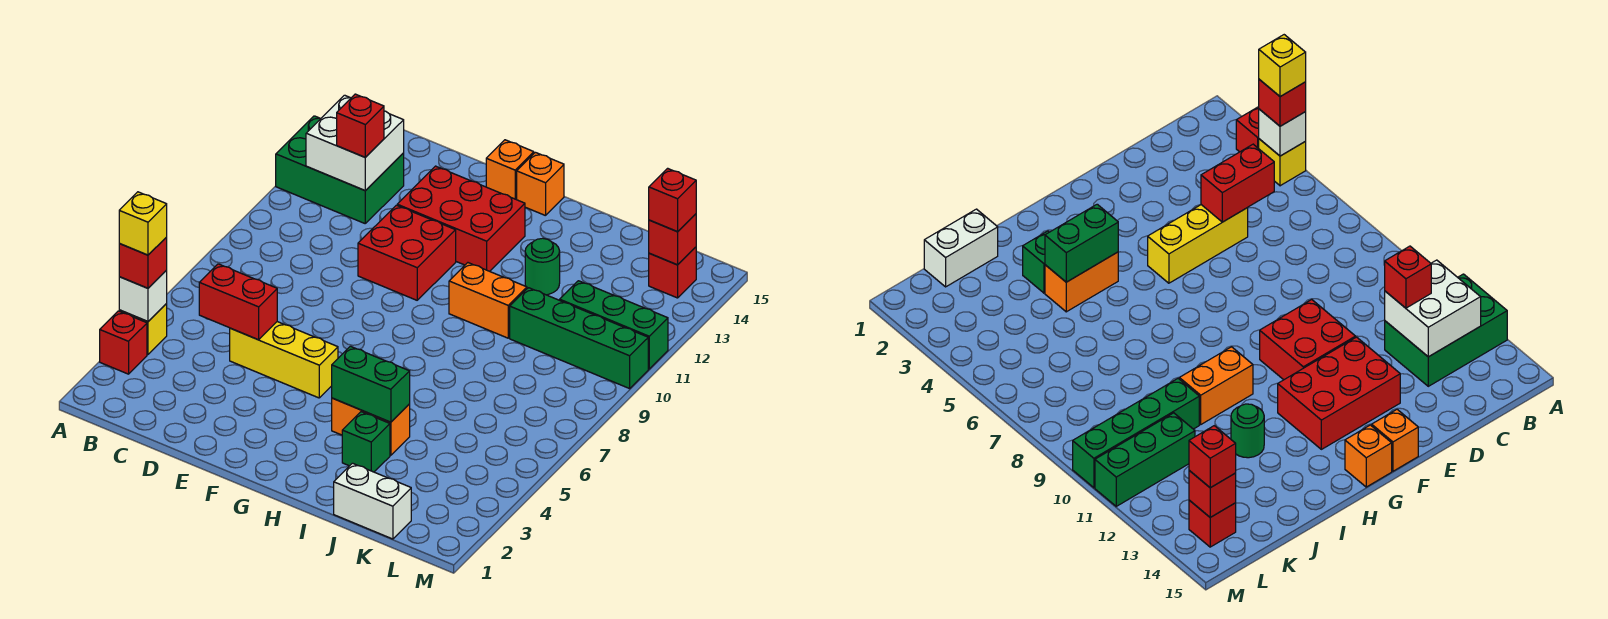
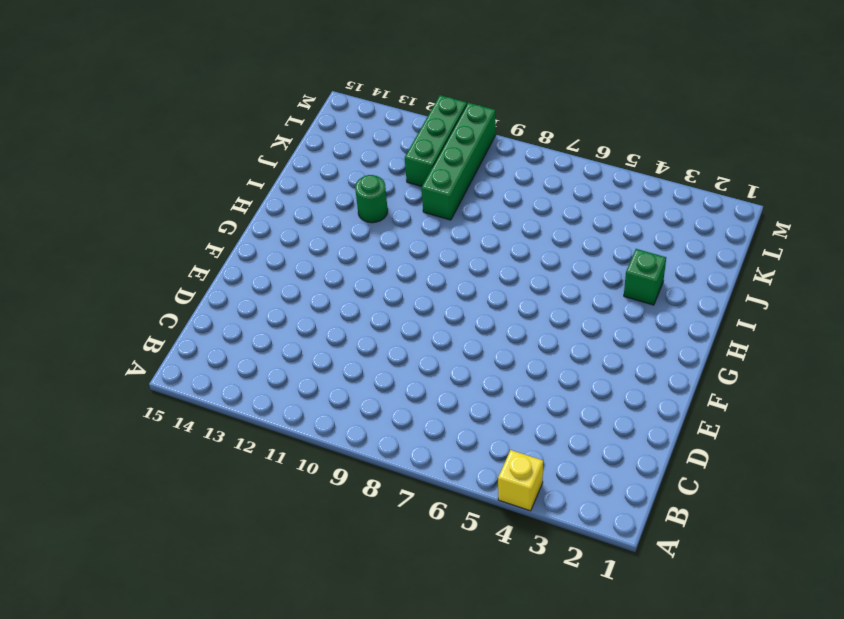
none -> red 1x1 brick [100,311,147,374]
none -> green 2x3 brick [276,116,404,223]
none -> yellow 1x3 brick [230,322,338,398]

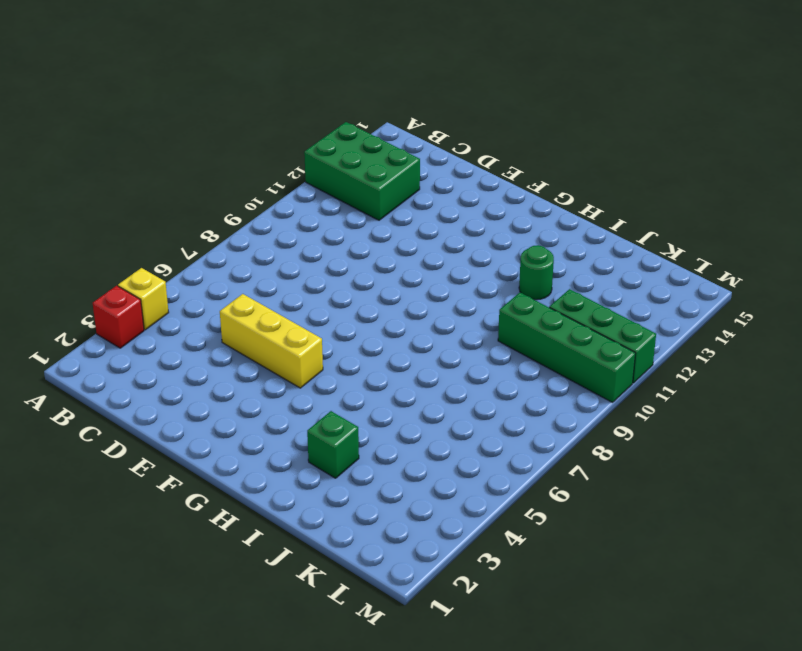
none -> red 2x2 brick [358,205,456,300]
none -> red 2x3 brick [397,166,525,271]
none -> orange 1x1 brick [486,140,534,200]

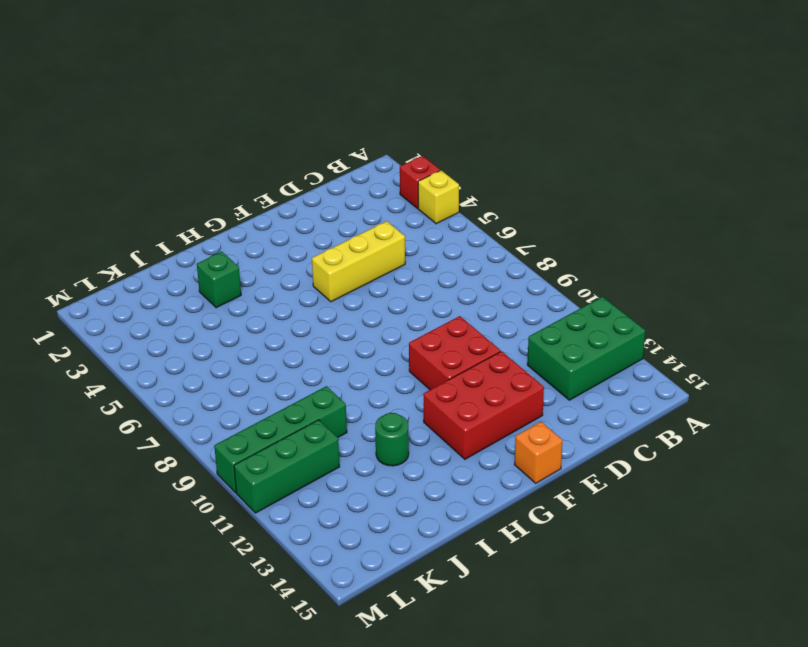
none -> orange 1x1 brick [517,152,564,216]
none -> orange 1x2 brick [332,398,410,455]
none -> orange 1x2 brick [449,263,527,338]

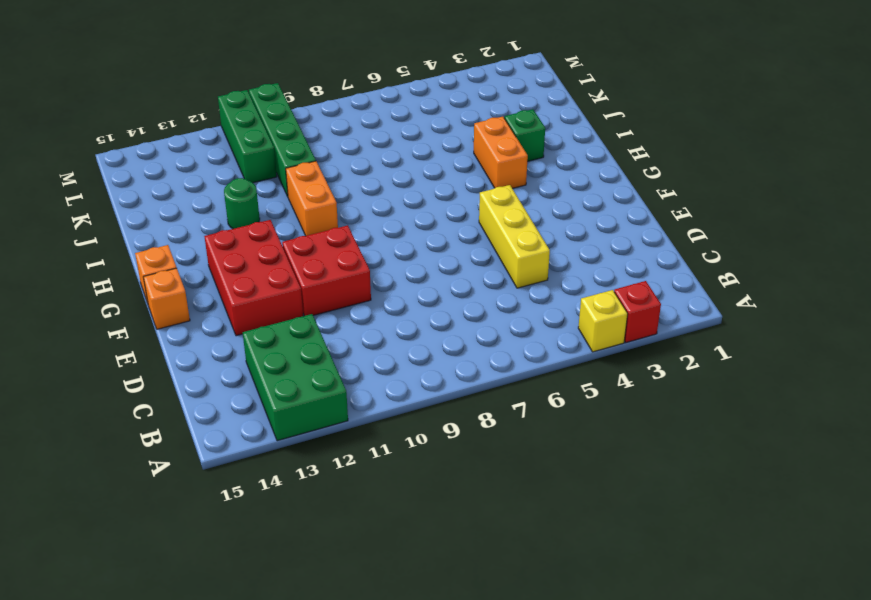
none -> white 1x2 brick [334,463,411,539]
none -> red 1x1 brick [649,247,697,298]
none -> white 1x1 brick [119,270,167,321]

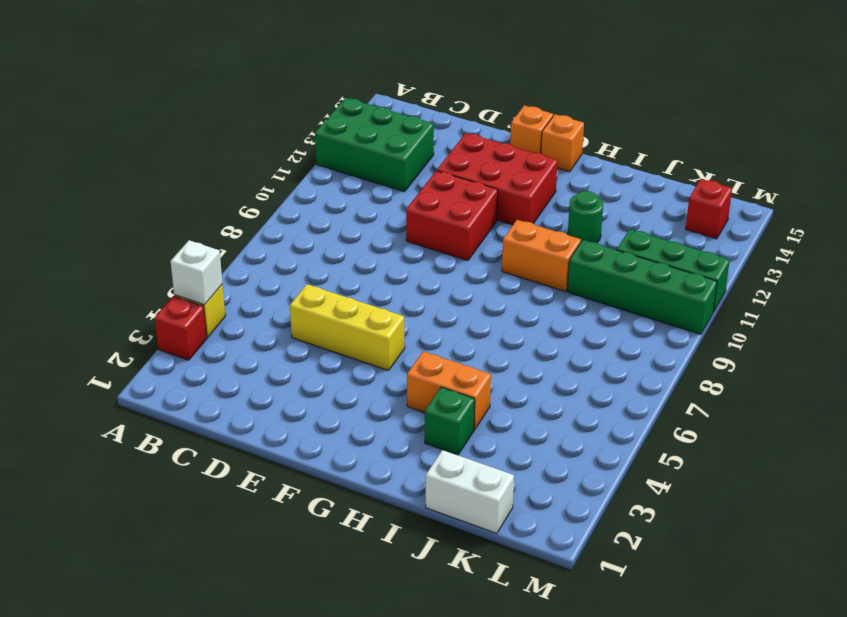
none -> white 2x2 brick [306,95,404,191]
none -> red 1x2 brick [199,264,277,340]
none -> green 1x2 brick [332,346,410,422]

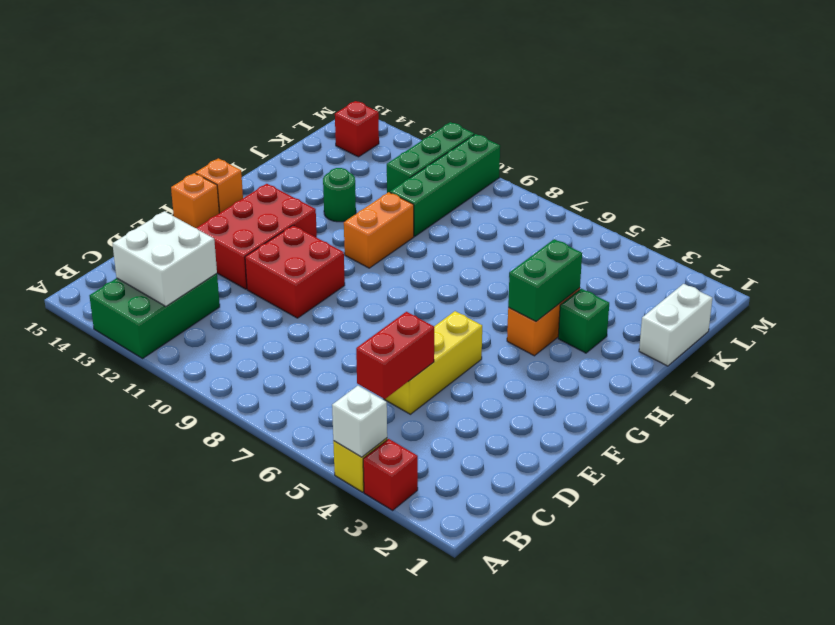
none -> red 1x1 brick [649,214,696,265]
none -> red 1x1 brick [119,237,167,288]
none -> red 1x1 brick [337,94,384,157]

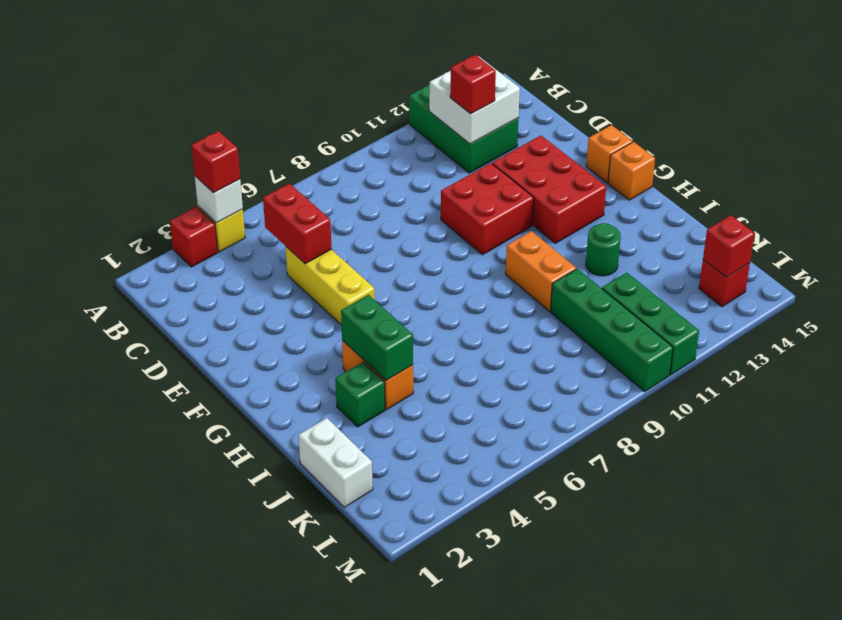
none -> red 1x1 brick [649,168,696,232]
none -> yellow 1x1 brick [119,192,167,255]

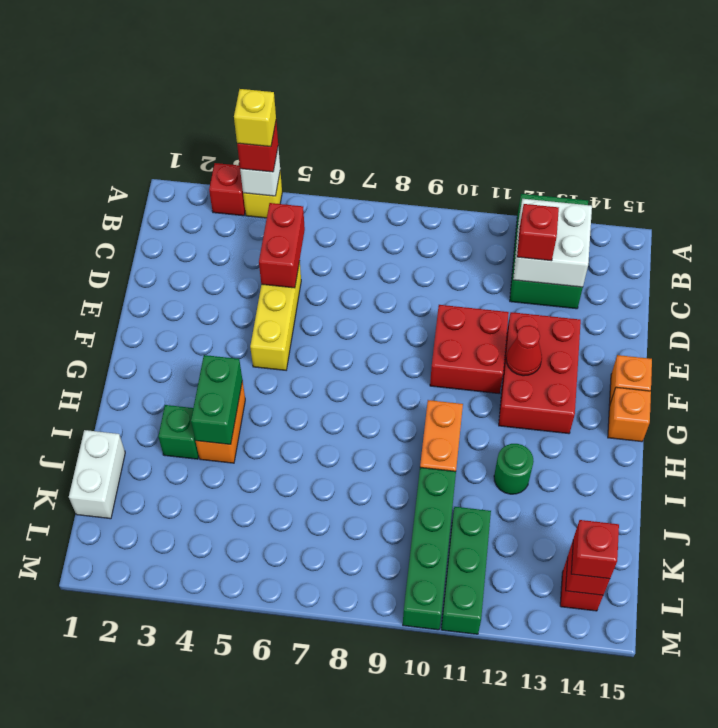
red 1x1 cone [506,325,542,376] -> none

